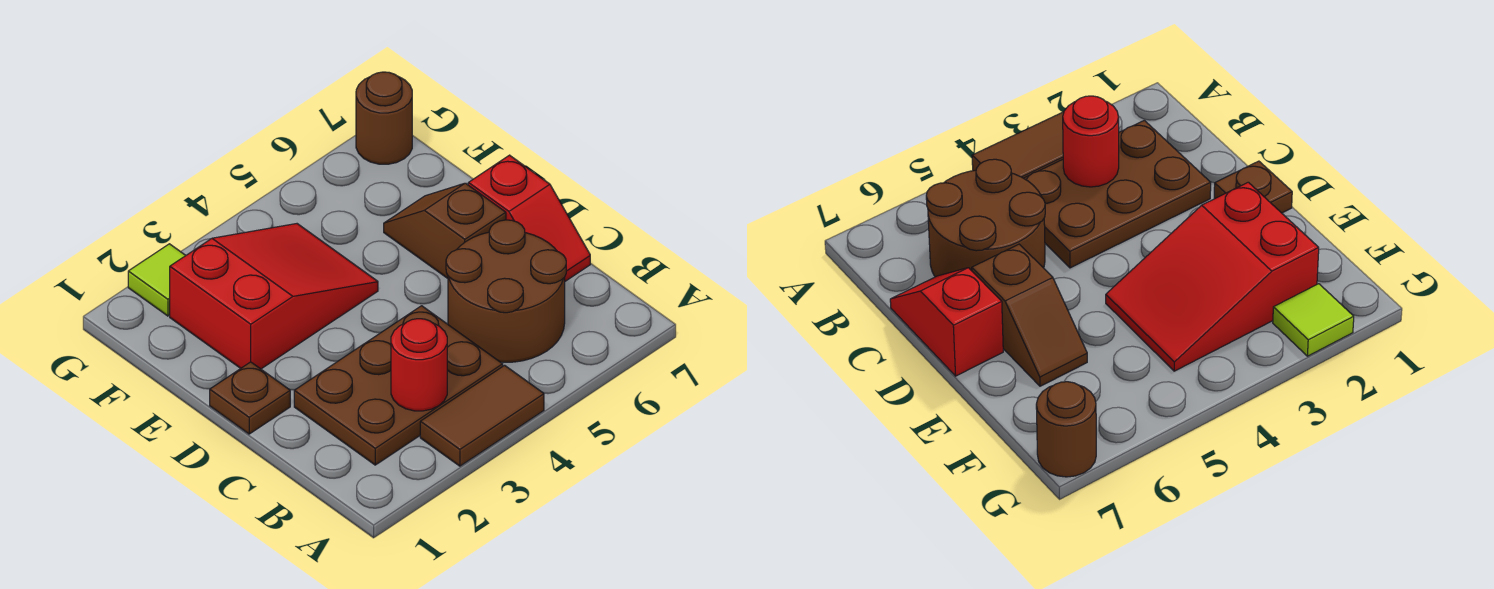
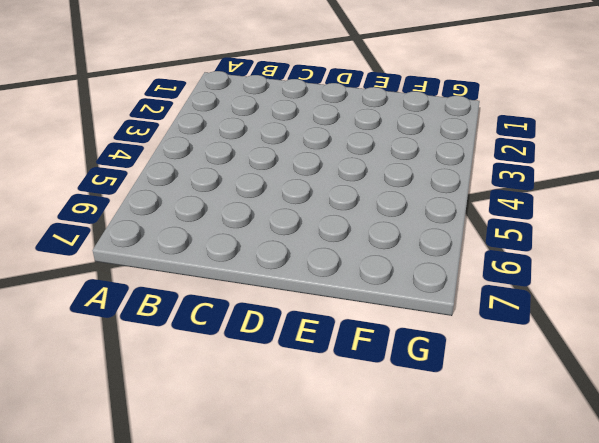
none -> brown 1x2 tile [420,365,544,466]
none -> brown 2x3 plate [294,306,503,465]

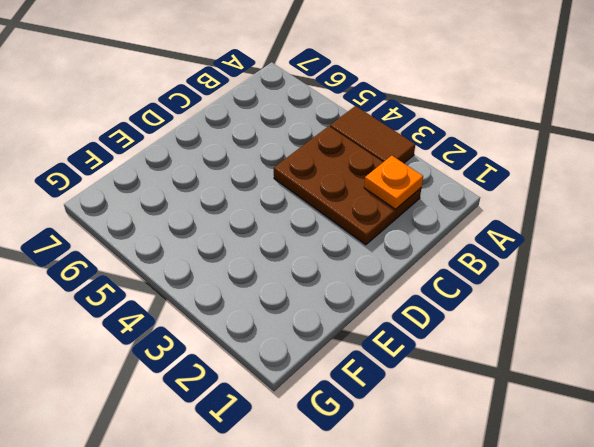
orange 1x1 plate [364,156,423,210] -> none
none -> brown 2x2 round brick [446,220,566,362]
none -> red 1x2 slope [468,155,590,281]

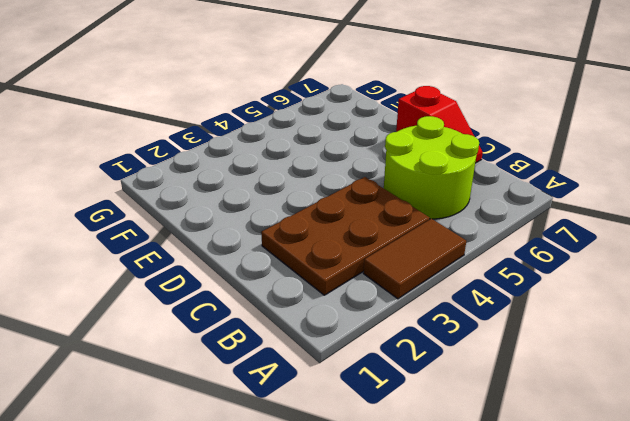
lime 2x2 round brick [384,116,479,219] -> brown 2x2 round brick [446,220,566,362]
none -> brown 1x1 plate [210,362,290,434]
none -> brown 1x2 slope [384,183,506,278]

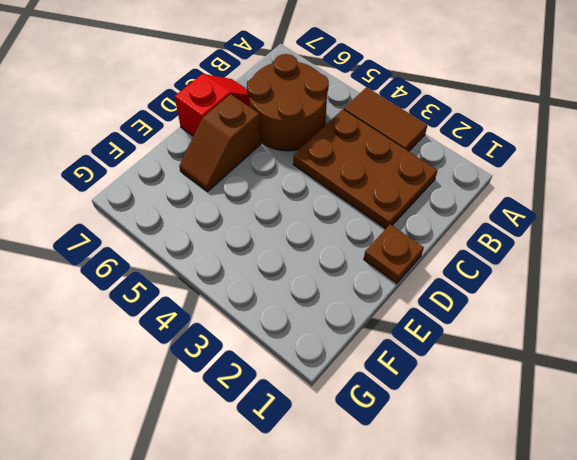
none -> red 2x3 slope [170,224,378,369]
none -> lime 1x1 tile [128,244,186,316]

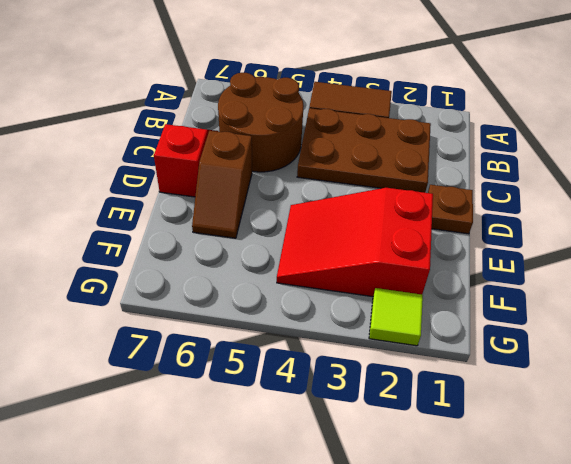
none -> brown 1x1 round brick [356,72,412,164]
none -> red 1x1 round brick [391,319,447,411]

